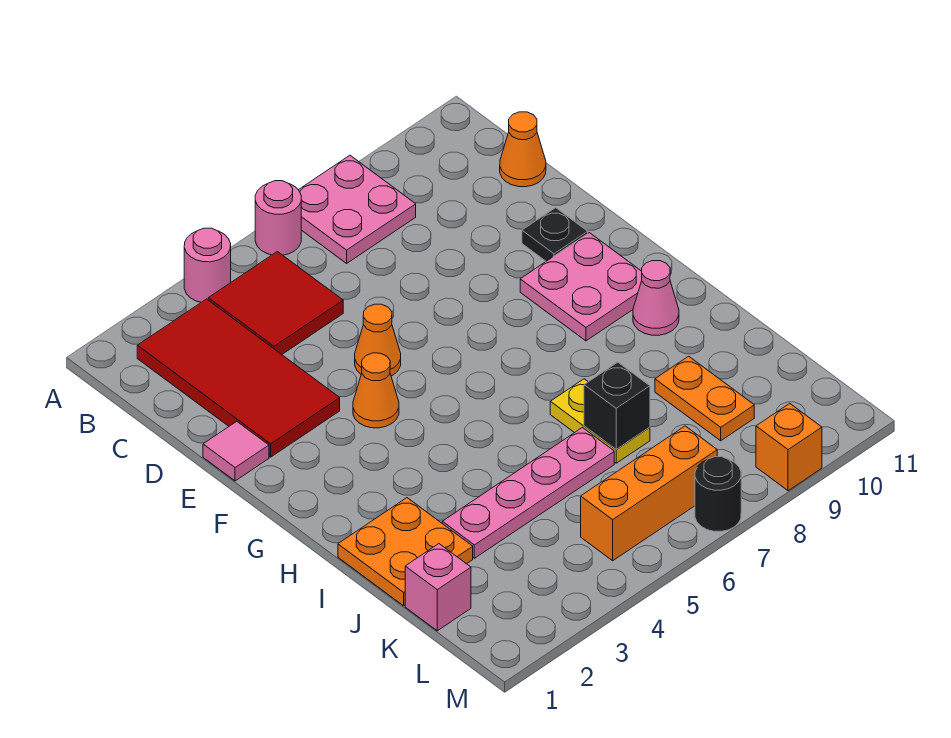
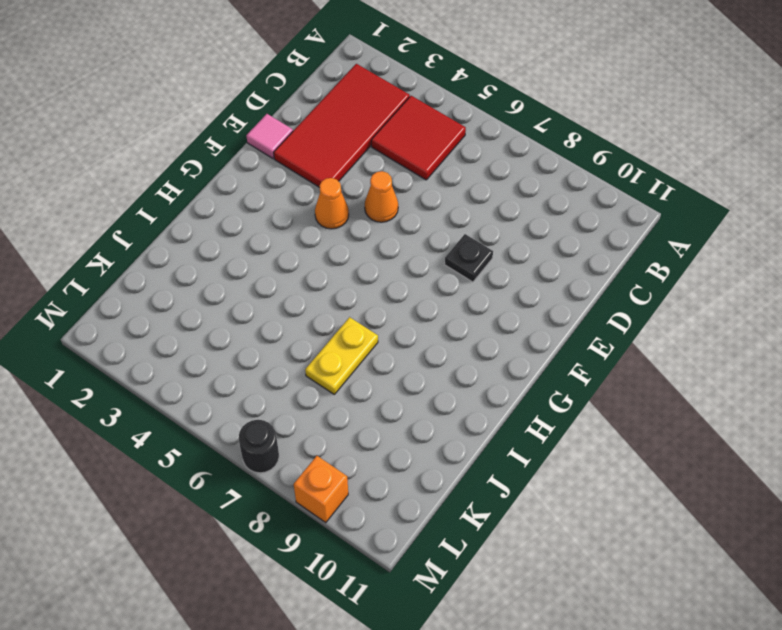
black 1x1 plate [445,234,493,282] -> black 1x1 plate moved to [522,208,588,261]
none -> pink 1x1 round brick [184,228,231,302]
none -> pink 1x1 round brick [255,181,301,255]
none -> pink 2x2 plate [299,155,416,263]

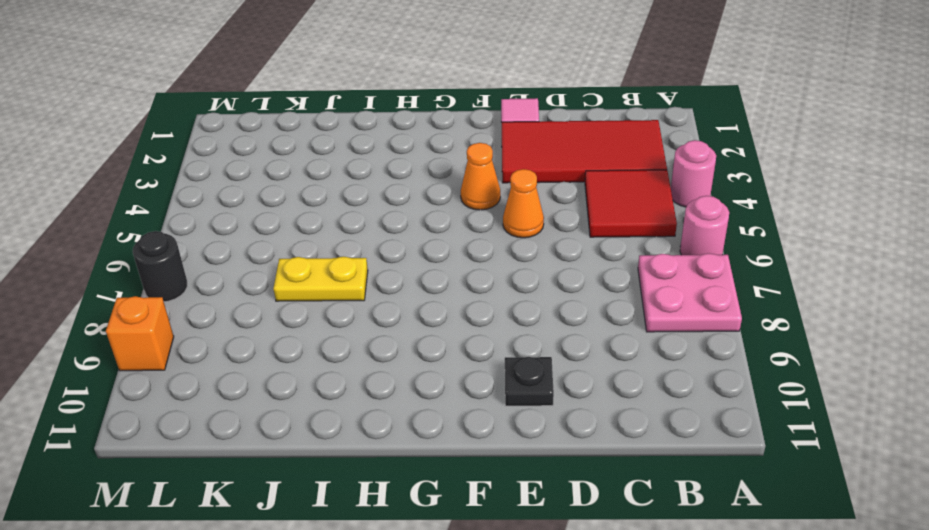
none -> orange 1x1 cone [500,112,546,187]
none -> pink 2x2 plate [520,233,642,341]
none -> pink 1x1 cone [633,261,679,335]

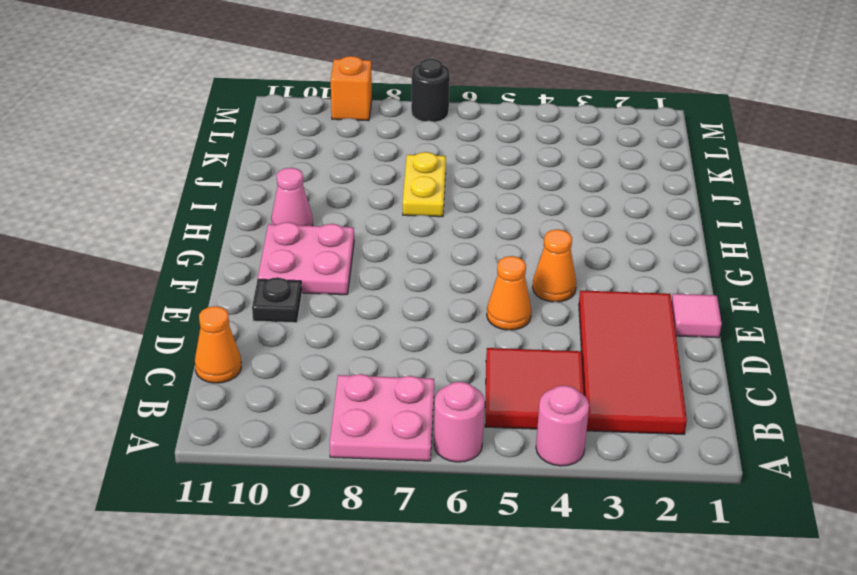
none -> orange 2x2 plate [338,498,473,606]
none -> pink 1x4 plate [442,428,614,558]
none -> orange 1x2 plate [655,356,754,441]

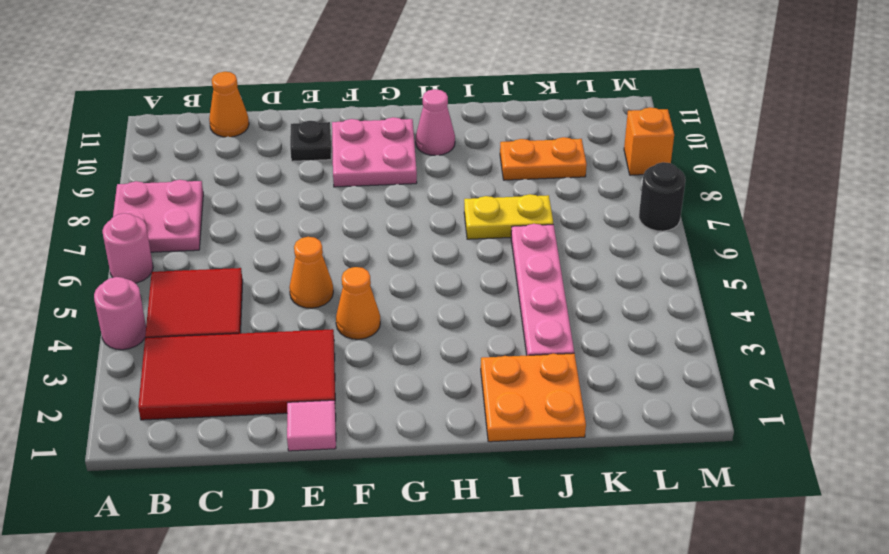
none -> pink 1x1 brick [405,544,471,631]
none -> orange 1x3 brick [581,426,717,561]
none -> black 1x1 brick [584,362,650,449]

